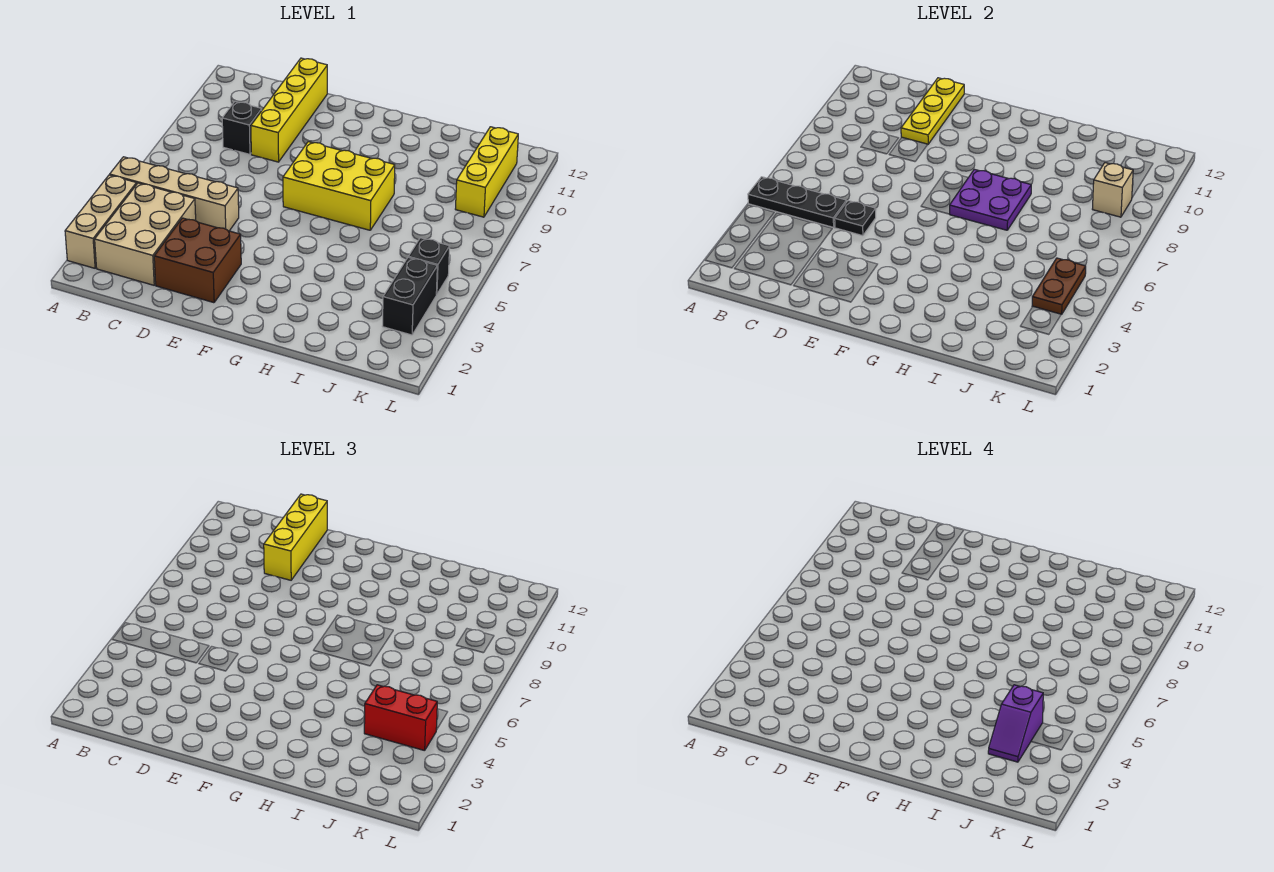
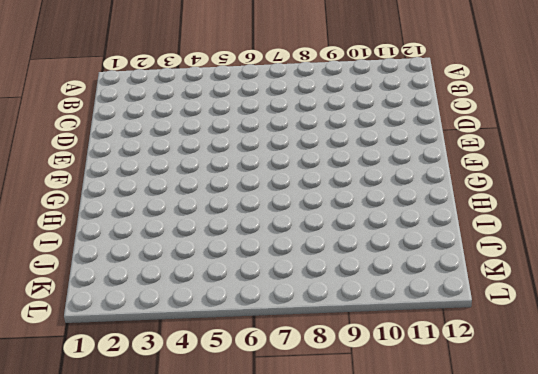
none -> tan 1x3 brick [65,175,137,268]
none -> tan 1x4 brick [110,157,239,231]
none -> tan 2x3 brick [95,183,196,285]

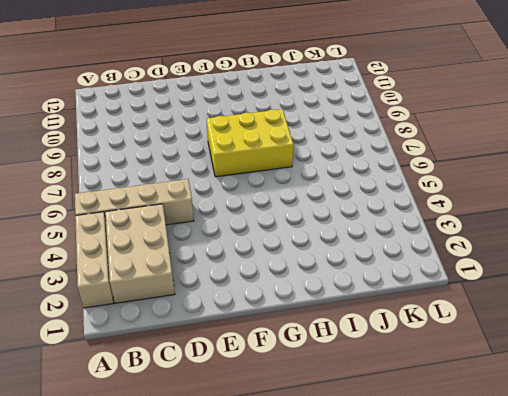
none -> black 1x1 brick [222,102,262,154]
none -> brown 2x2 brick [154,218,241,303]
none -> yellow 1x4 brick [251,58,327,162]

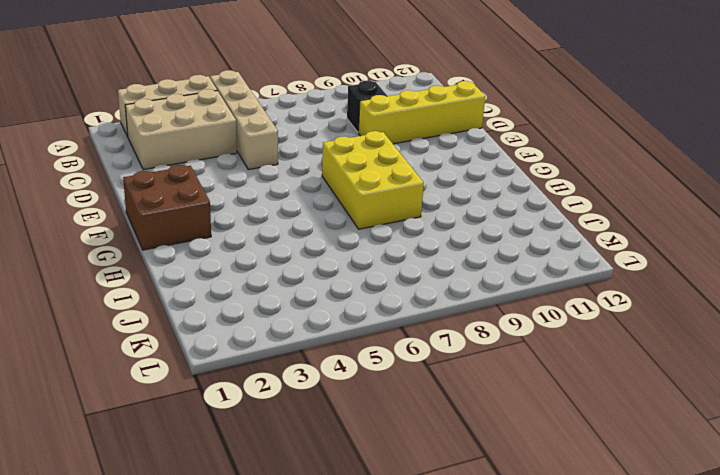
brown 2x2 brick [123,165,211,250] -> brown 2x2 brick moved to [154,218,241,303]
none -> black 1x2 brick [383,257,437,335]
none -> black 1x1 brick [408,238,450,294]
none -> yellow 1x3 brick [456,127,518,217]

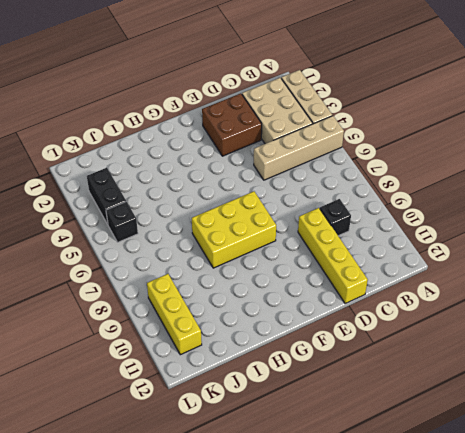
none -> black 1x3 plate [748,177,846,227]
none -> black 1x1 plate [835,201,876,236]
none -> yellow 1x3 plate [901,78,964,144]

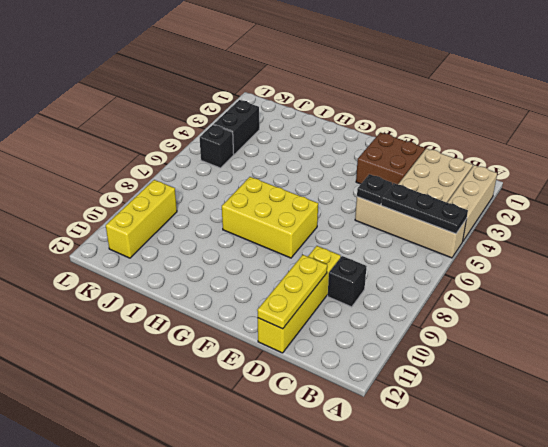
none -> purple 2x2 plate [950,169,1031,230]
none -> brown 1x2 plate [1032,258,1086,314]
none -> tan 1x1 brick [1093,163,1133,217]

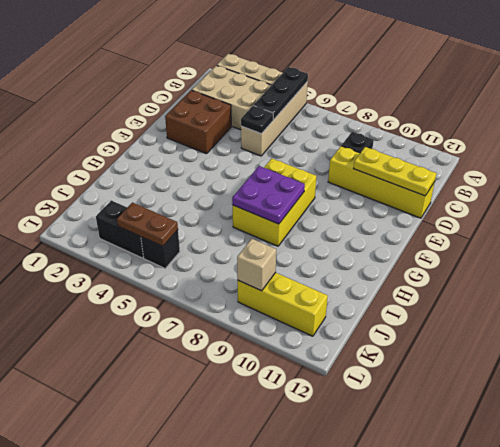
none -> yellow 1x3 brick [264,494,327,580]
none -> red 1x2 brick [364,685,437,751]
none -> purple 1x2 slope [988,685,1043,762]

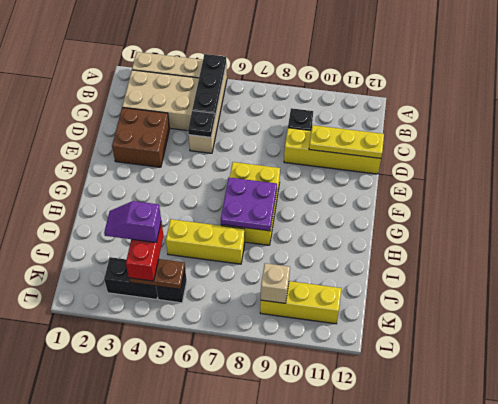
yellow 1x3 brick [166,219,245,264] -> yellow 1x3 brick moved to [264,494,327,580]

